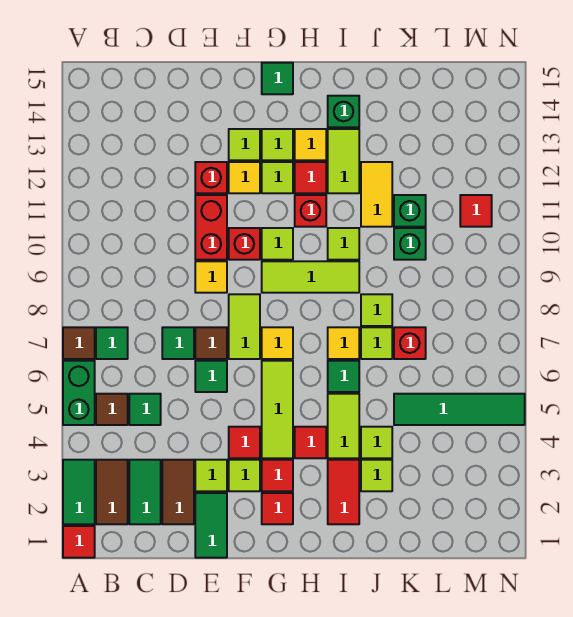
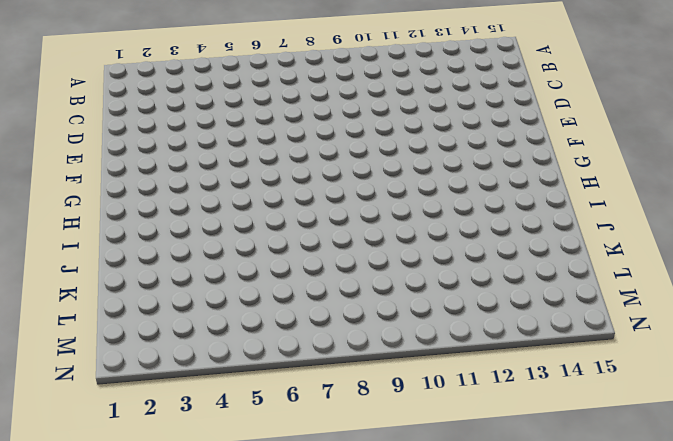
none -> red 1x1 tile [63,526,95,558]
none -> green 1x2 tile [63,460,95,524]
none -> green 1x2 brick [63,361,95,425]
none -> brown 1x1 tile [63,327,95,359]

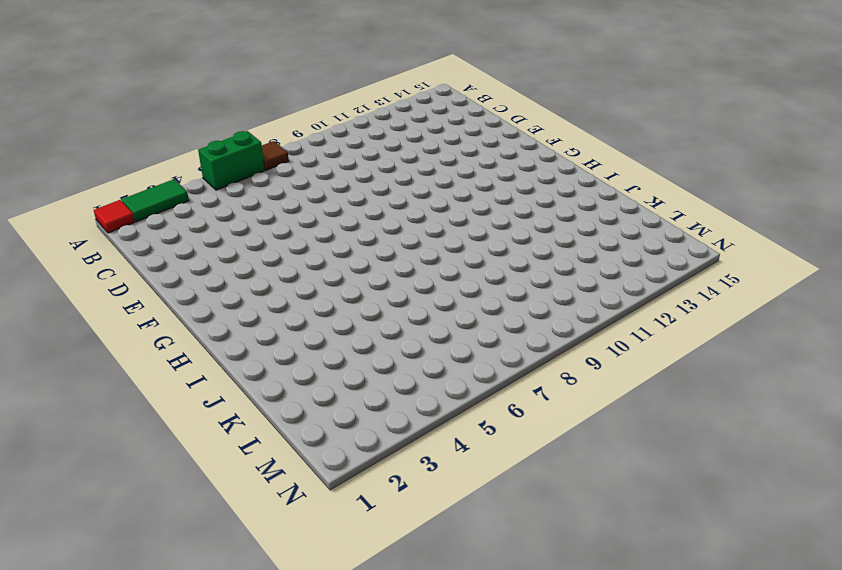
none -> brown 1x2 tile [96,460,128,524]
none -> brown 1x1 tile [96,394,128,425]
none -> green 1x1 tile [96,327,128,359]
none -> green 1x2 tile [129,460,161,524]

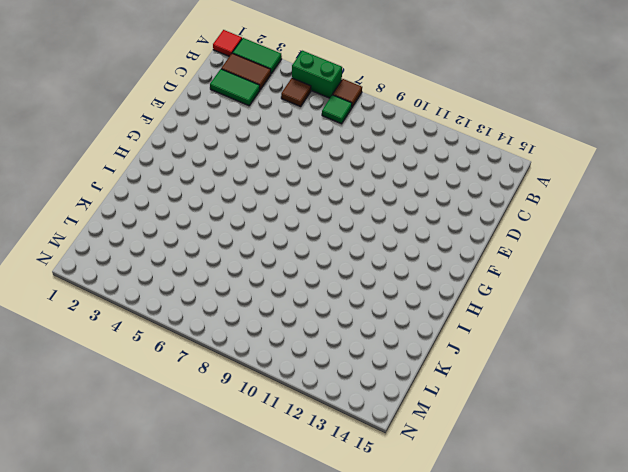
none -> green 1x1 tile [129,394,161,425]
none -> brown 1x2 tile [162,460,194,524]
none -> green 1x1 tile [162,327,194,359]
none -> green 1x2 tile [195,493,227,558]

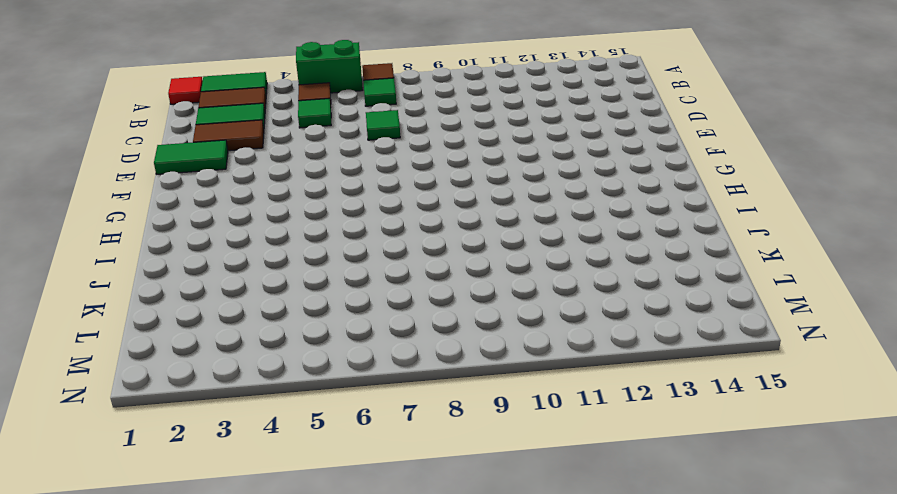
none -> lime 1x1 tile [195,460,227,491]
none -> green 1x1 tile [195,361,227,392]
none -> brown 1x1 tile [195,327,227,359]
none -> yellow 1x1 tile [195,261,227,293]

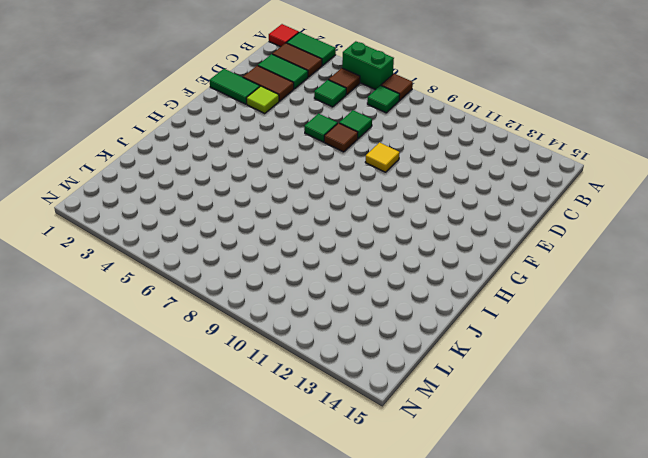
none -> red 1x2 brick [195,195,227,260]
none -> red 1x1 brick [195,162,227,193]
none -> lime 1x1 tile [229,460,260,491]
none -> red 1x1 tile [229,427,260,458]

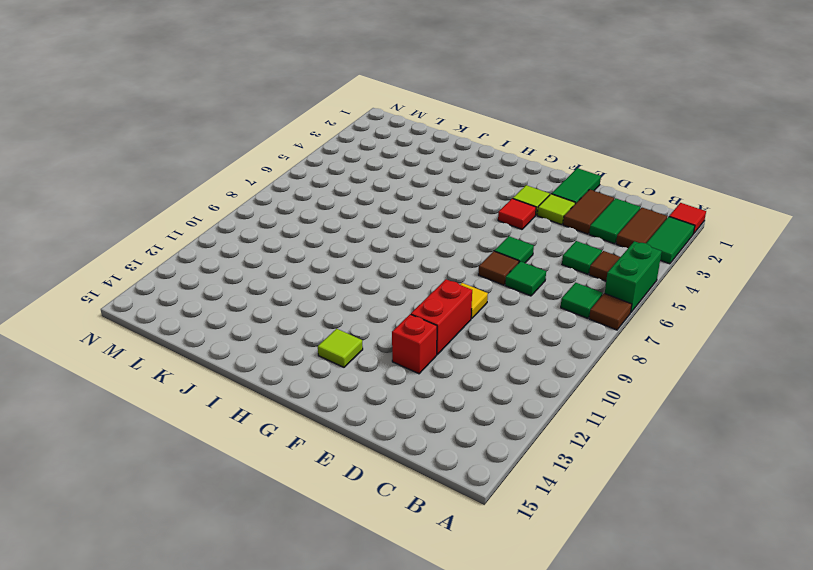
none -> lime 1x2 tile [229,294,260,359]
none -> red 1x1 brick [229,228,260,260]
none -> yellow 1x1 tile [229,162,260,193]
none -> lime 1x1 tile [229,129,260,160]

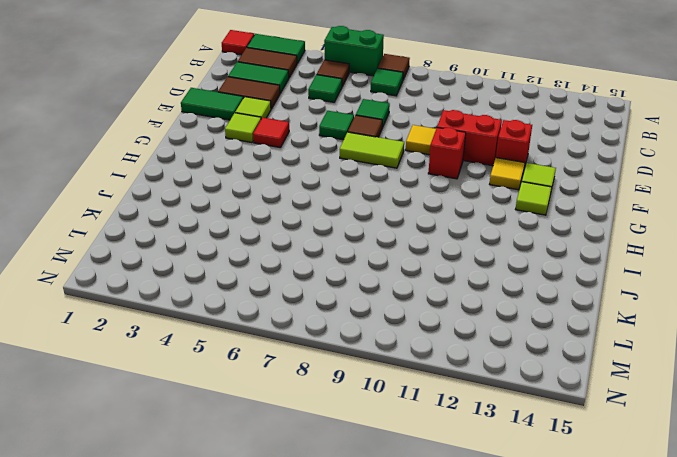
none -> red 1x1 tile [262,493,293,524]
none -> red 1x1 tile [262,460,293,491]
none -> lime 1x3 tile [262,361,293,458]
none -> yellow 1x1 tile [262,327,293,359]

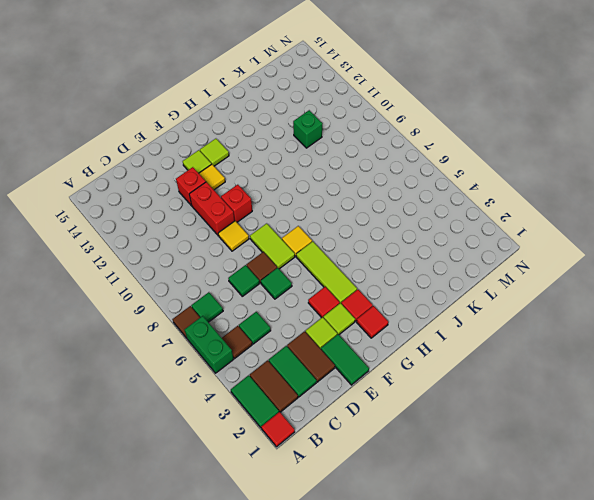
none -> lime 1x3 tile [262,261,359,293]
none -> lime 1x1 tile [262,228,293,260]
none -> lime 1x1 tile [262,162,293,193]
none -> green 1x1 tile [262,63,293,94]

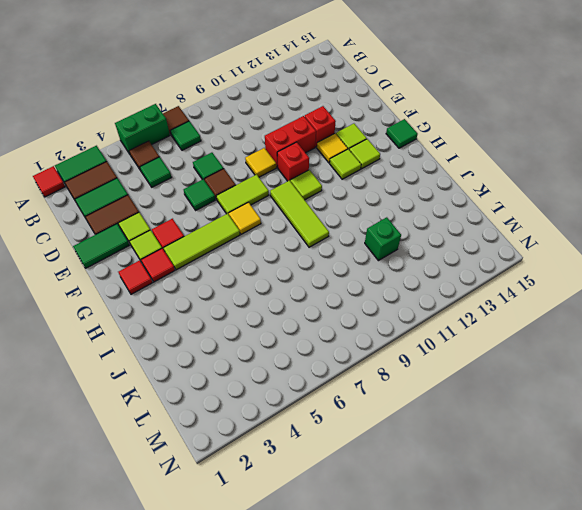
none -> red 1x1 tile [295,427,326,458]
none -> red 1x1 brick [295,195,326,227]
none -> red 1x1 tile [295,162,326,193]
none -> yellow 1x1 tile [295,129,326,160]

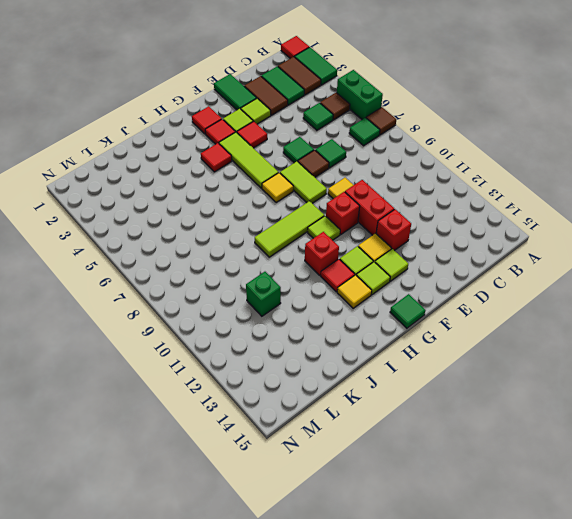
none -> red 1x2 tile [328,460,359,524]
none -> lime 1x2 tile [328,394,359,458]
none -> green 1x1 tile [328,361,359,392]
none -> yellow 1x1 tile [328,327,359,359]

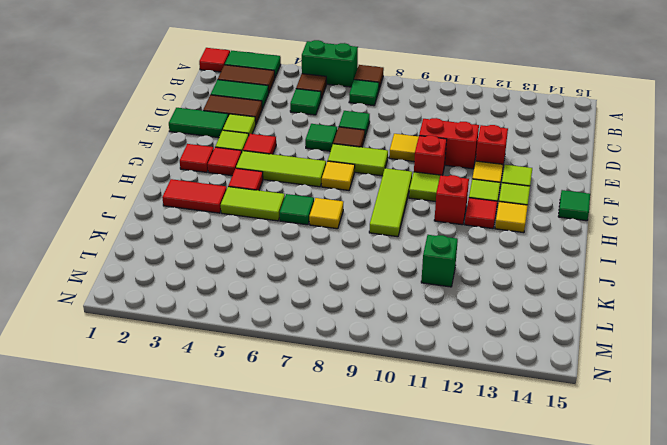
none -> lime 1x1 tile [328,228,359,260]
none -> lime 1x2 tile [328,129,359,193]
none -> green 1x1 brick [328,96,359,127]
none -> lime 1x1 tile [361,460,392,491]

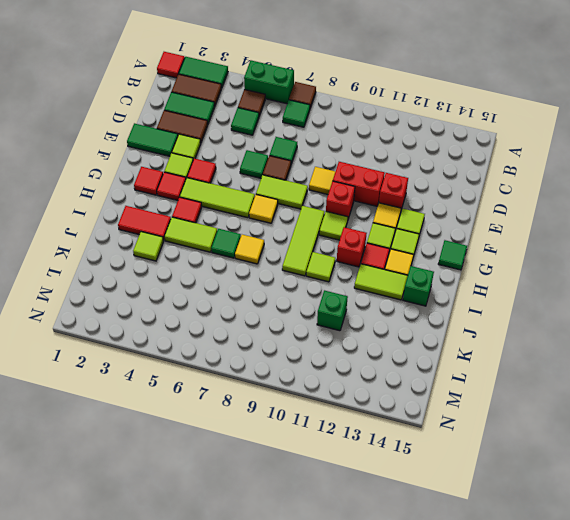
none -> lime 1x1 tile [361,427,392,458]
none -> lime 1x1 tile [361,327,392,359]
none -> lime 1x1 tile [361,294,392,326]
none -> yellow 1x2 tile [361,162,392,227]

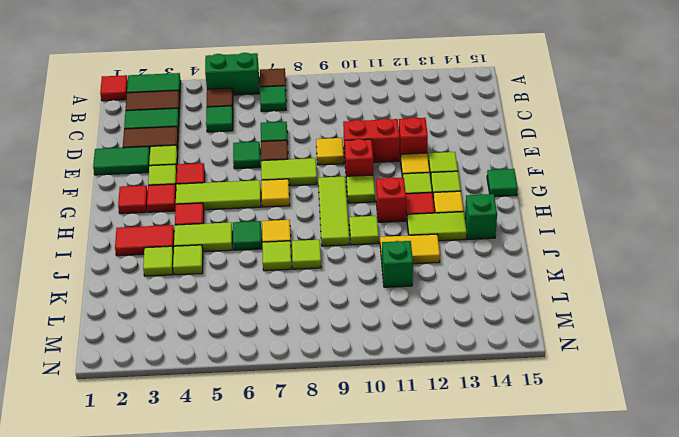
none -> green 1x4 tile [394,394,525,425]
none -> red 1x1 brick [394,327,426,359]
none -> green 1x1 brick [394,228,426,260]
none -> red 1x1 tile [460,195,492,227]

